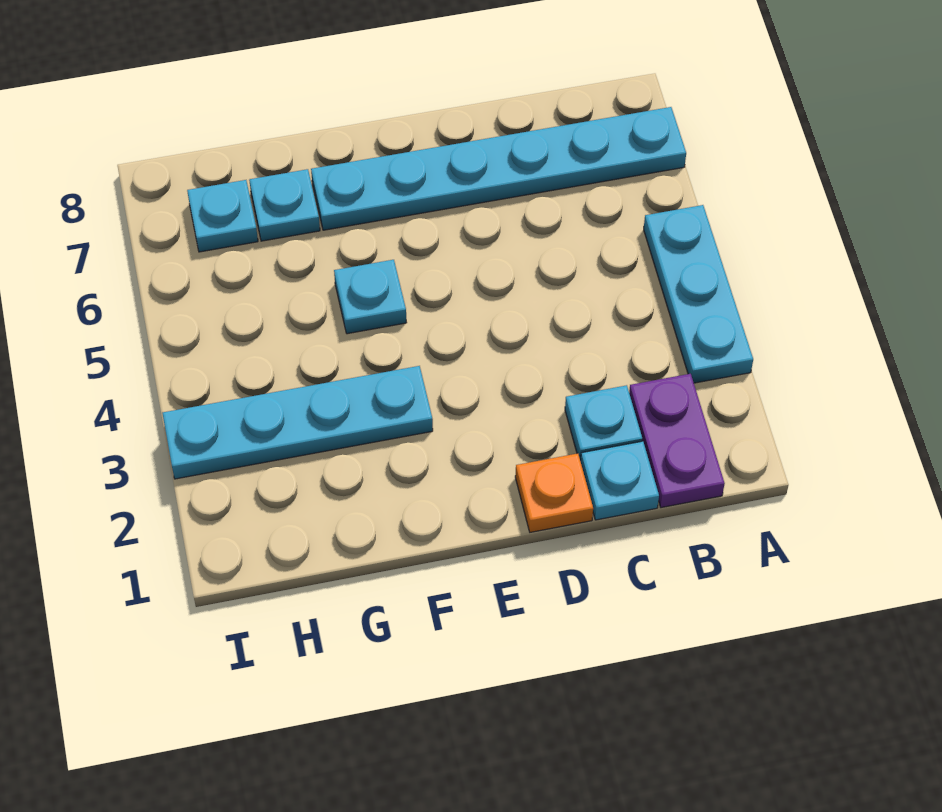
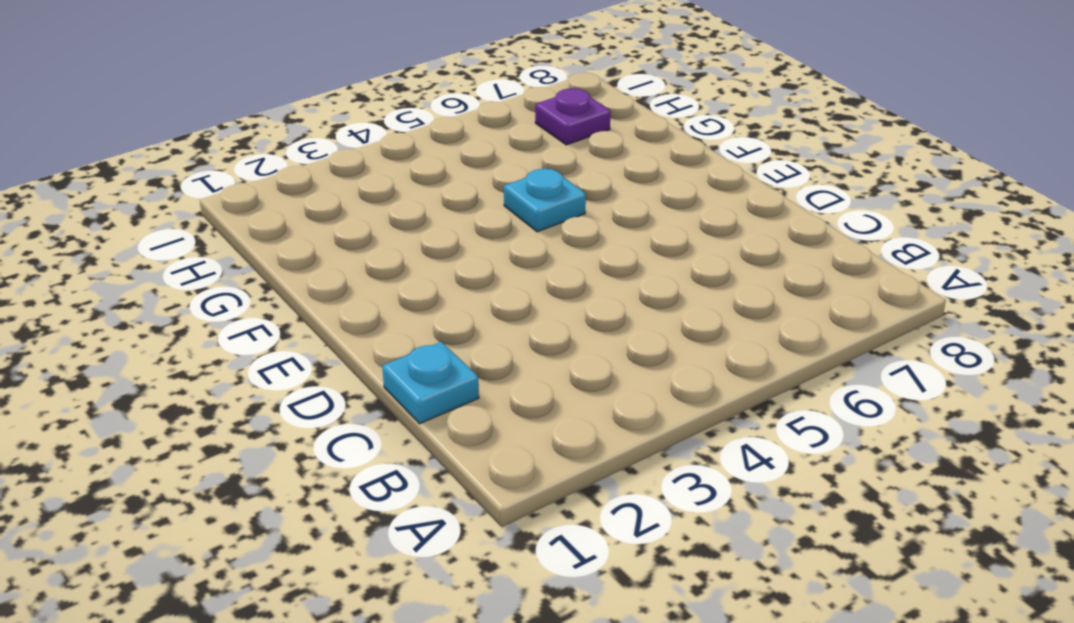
purple 1x1 plate [535,88,610,145] -> cyan 1x1 plate [187,180,258,252]
none -> cyan 1x3 plate [644,205,753,383]
none -> cyan 1x6 plate [311,107,686,230]

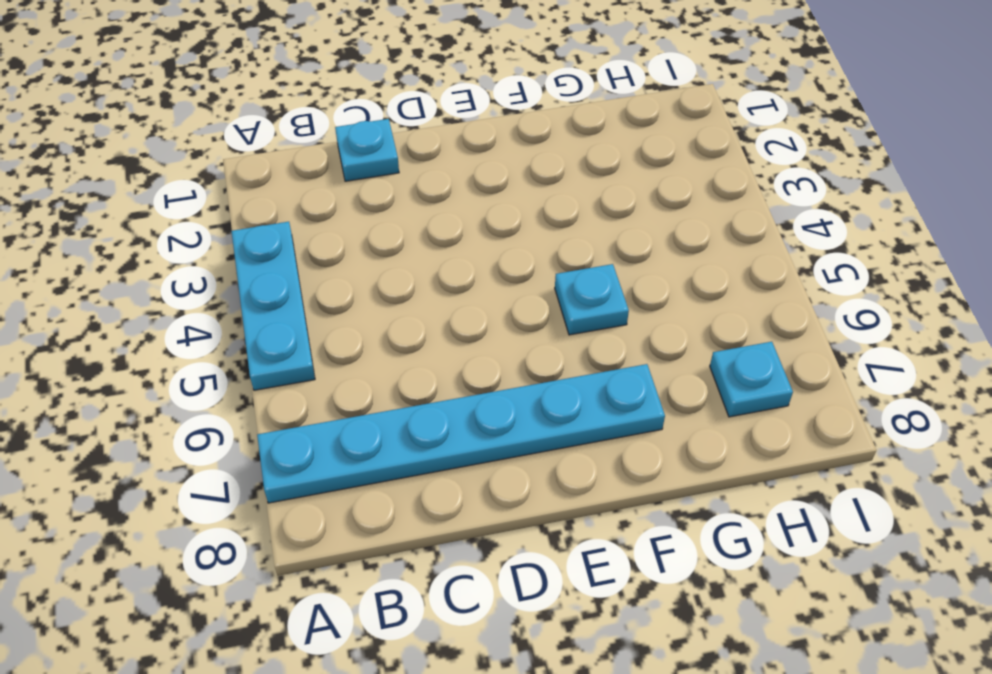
none -> purple 1x2 plate [629,374,725,508]
none -> cyan 1x1 plate [565,385,642,461]

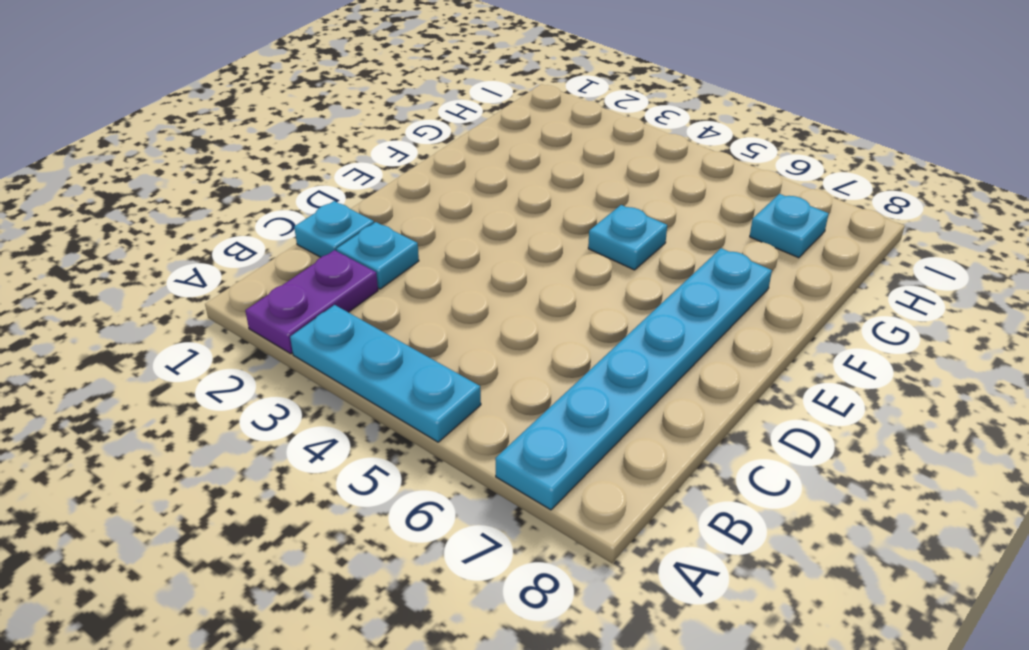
purple 1x2 plate [245,250,378,354] -> purple 1x2 plate turned to [629,374,725,508]
none -> orange 1x1 plate [515,453,593,532]
none -> cyan 1x4 plate [162,366,433,479]

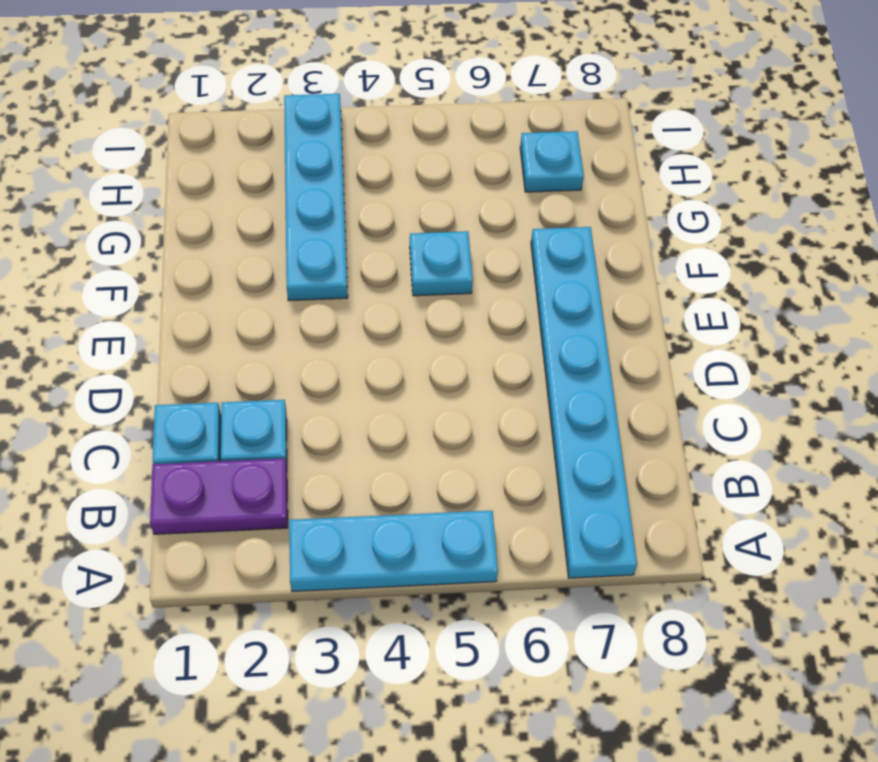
none -> orange 1x1 plate [515,453,593,532]
none -> cyan 1x1 plate [249,169,320,241]

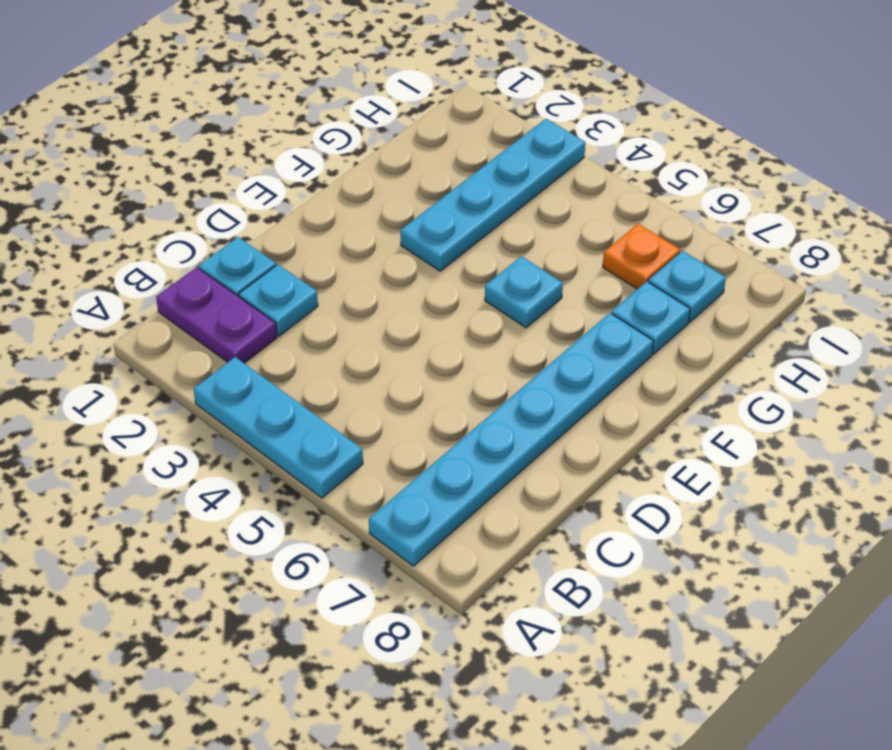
orange 1x1 plate [603,224,680,289] -> orange 1x1 plate moved to [515,453,593,532]

